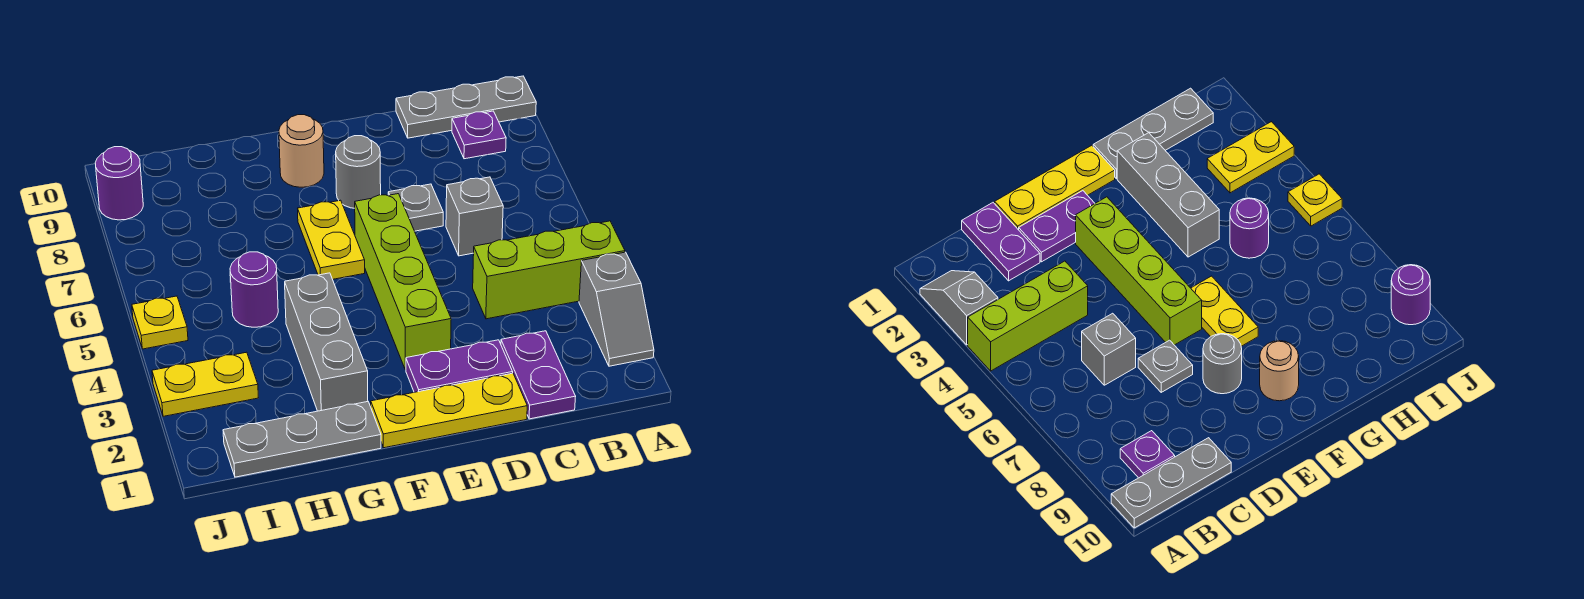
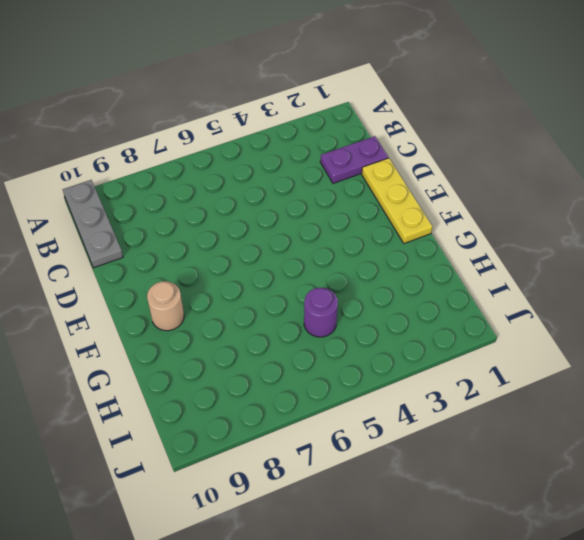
none -> grey 1x2 slope [579,252,654,366]
none -> lime 1x3 brick [473,221,625,319]
none -> purple 1x1 plate [452,111,506,159]

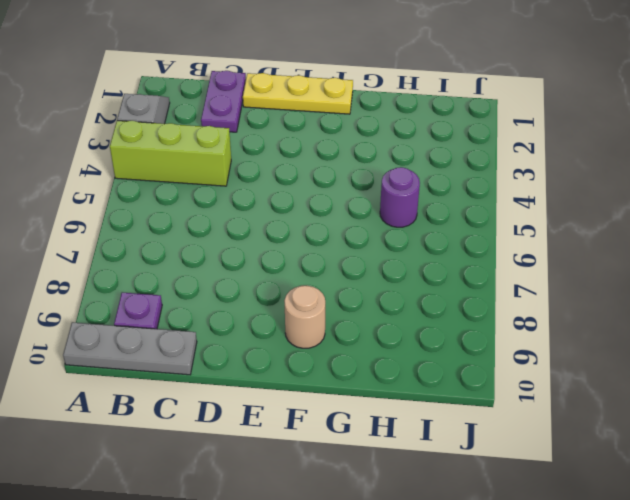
none -> grey 1x1 brick [446,177,503,256]
none -> purple 1x2 plate [406,340,513,392]
none -> grey 1x1 plate [388,184,443,231]

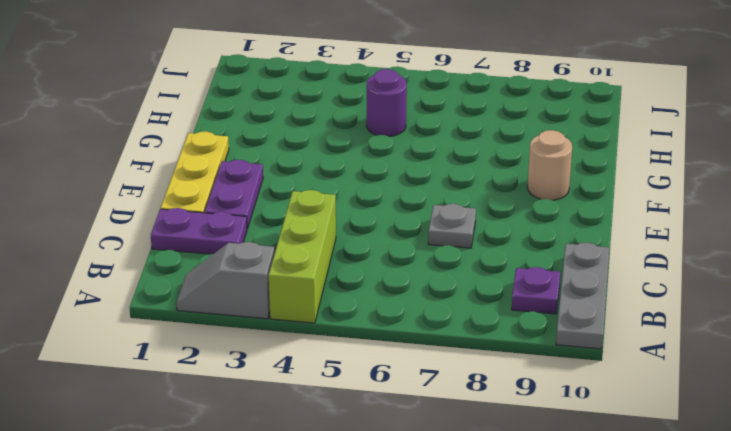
none -> grey 1x1 brick [446,177,503,256]
none -> lime 1x4 brick [355,194,451,370]
none -> grey 1x1 round brick [336,136,381,208]

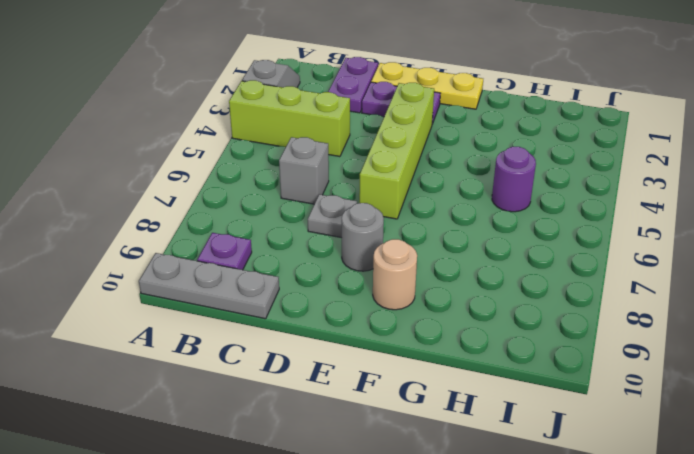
none -> yellow 1x2 plate [298,200,365,279]
none -> grey 1x3 plate [223,402,381,477]
none -> grey 1x3 brick [285,273,368,411]

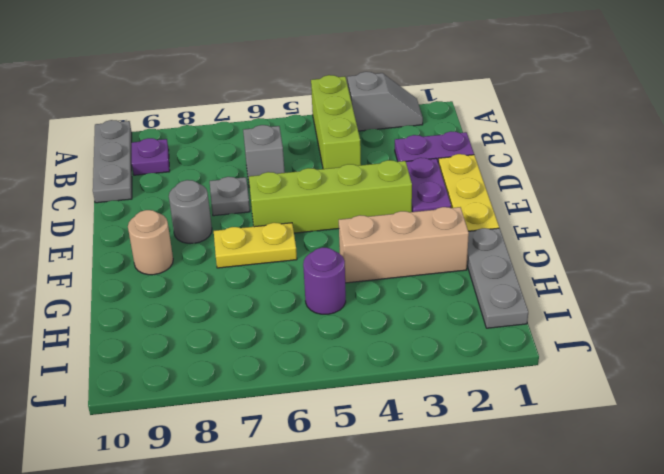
tan 1x3 brick [339,207,469,283] -> grey 1x3 brick [285,273,368,411]
none -> yellow 1x2 plate [152,352,258,416]
none -> yellow 1x1 plate [132,296,188,349]
none -> purple 1x1 round brick [95,147,143,220]

